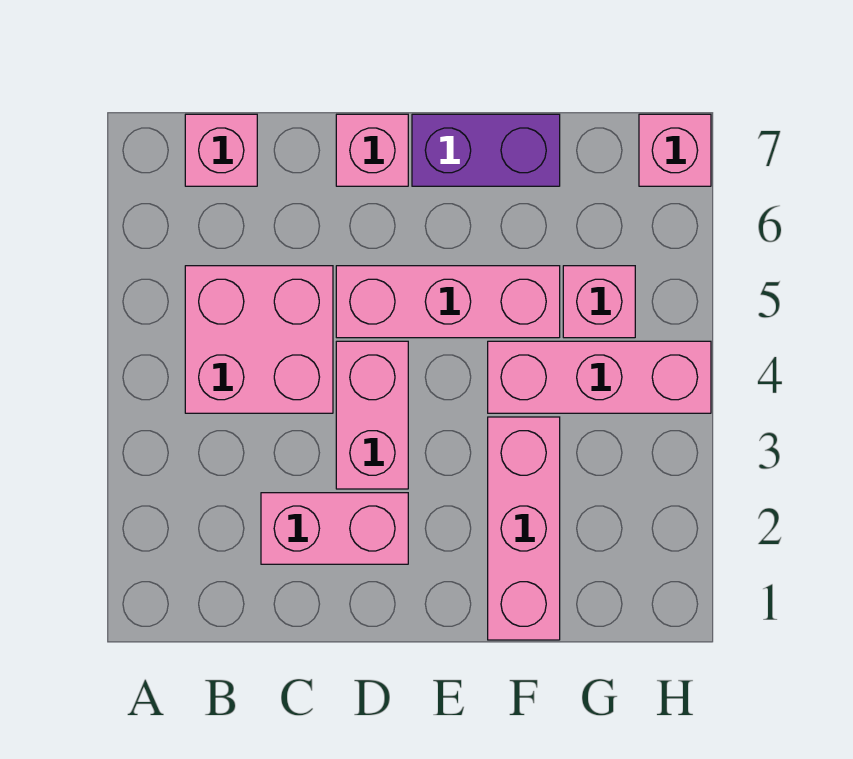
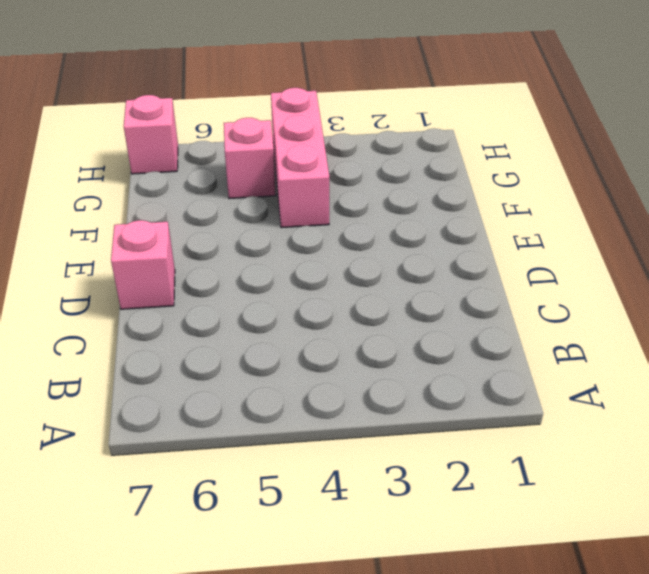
none -> pink 2x2 brick [185,266,333,413]
none -> pink 1x1 brick [185,114,257,186]

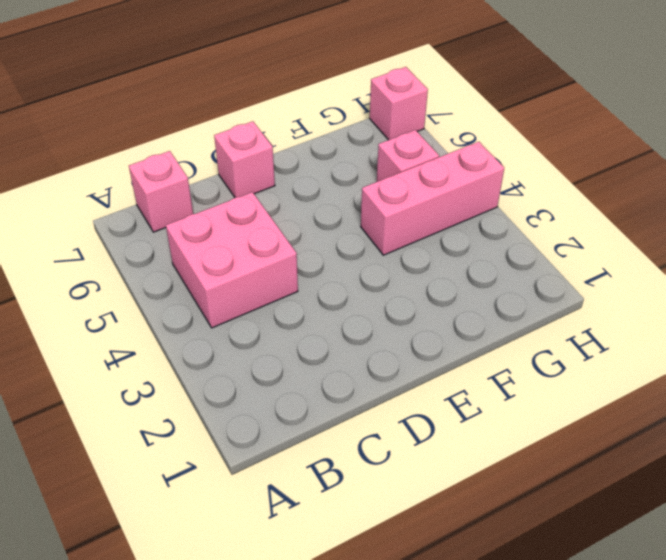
none -> pink 1x2 brick [261,493,408,564]
none -> pink 1x2 brick [336,341,408,489]

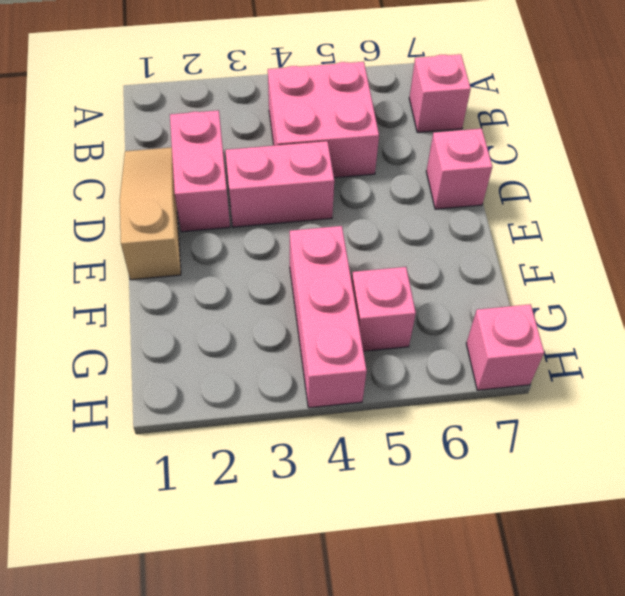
tan 1x3 slope [120,147,181,280] -> none
none -> pink 1x3 brick [336,266,560,338]
none -> purple 1x2 brick [412,114,560,186]

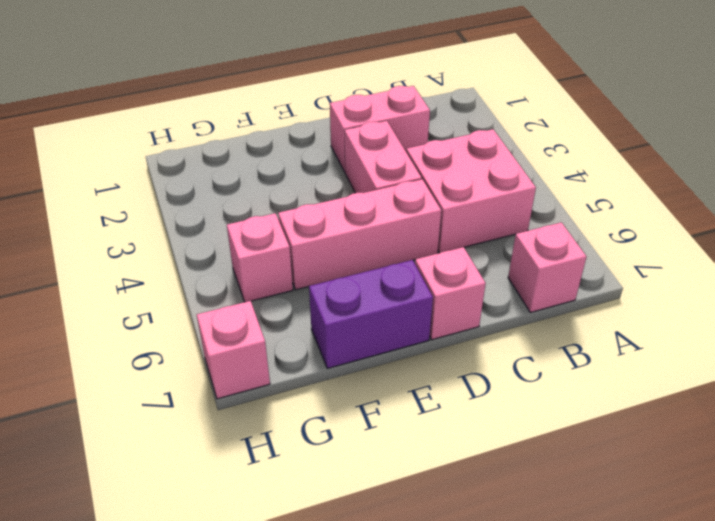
none -> pink 1x3 brick [488,417,560,640]
none -> pink 1x3 brick [488,341,711,413]

